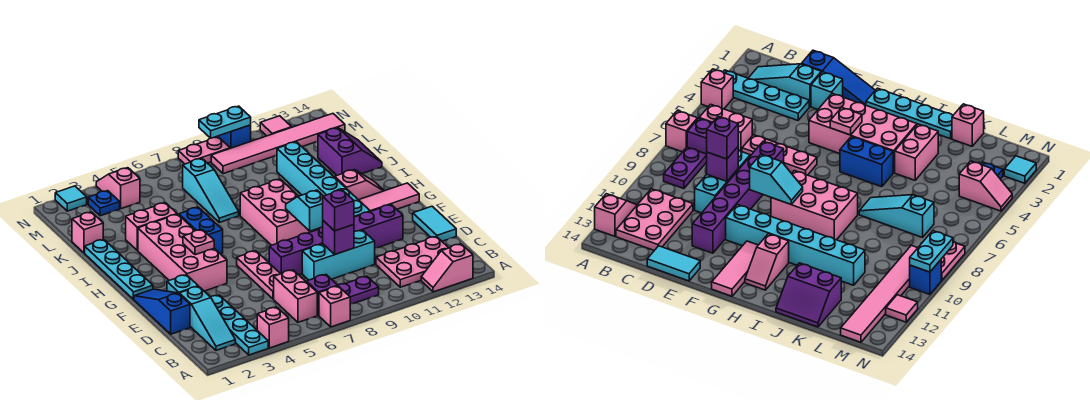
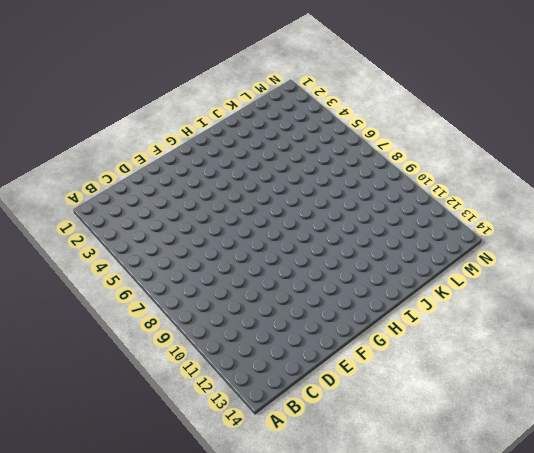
none -> cyan 1x4 plate [211,295,268,355]
none -> pink 1x1 brick [257,307,289,348]
none -> pink 1x1 brick [319,286,350,327]
none -> pink 1x2 slope [421,244,473,292]

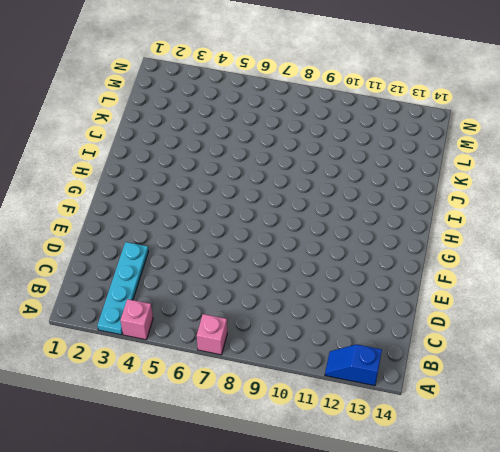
blue 1x2 slope [325,344,382,386] -> pink 1x2 slope [421,244,473,292]
none -> cyan 1x3 slope [179,286,235,350]
none -> pink 1x2 brick [274,270,317,322]
none -> purple 1x1 brick [307,275,338,315]
none -> purple 1x2 plate [338,276,379,304]

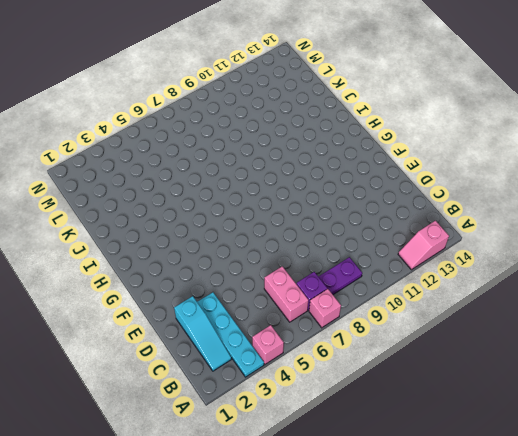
none -> pink 2x3 plate [376,237,448,287]
none -> blue 1x3 slope [134,289,190,334]
none -> pink 1x3 plate [237,251,280,299]
none -> cyan 1x3 brick [302,230,375,280]

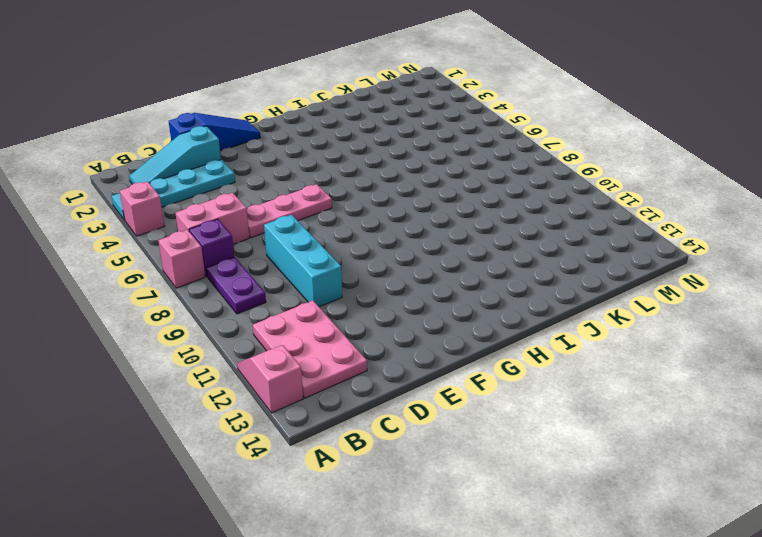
none -> cyan 1x2 tile [413,206,456,241]
none -> cyan 1x1 brick [167,275,198,293]
none -> purple 1x6 brick [269,205,403,275]
none -> pink 2x4 brick [138,214,227,291]

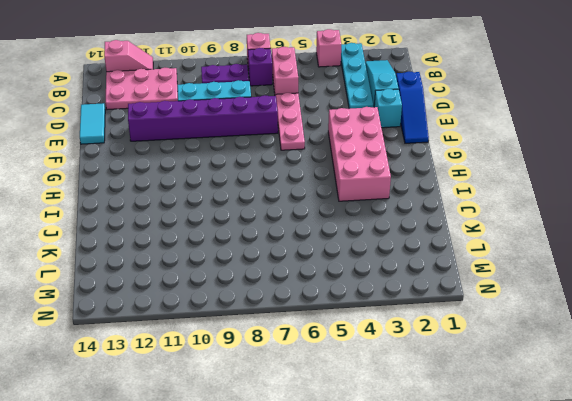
none -> cyan 1x6 brick [277,142,370,217]
none -> cyan 1x4 plate [85,239,153,300]
none -> pink 2x3 brick [240,179,317,245]
none -> pink 1x3 tile [359,183,419,211]

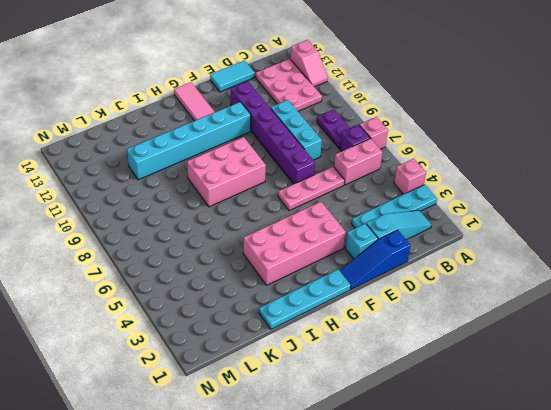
none -> blue 1x2 brick [179,207,223,254]
none -> pink 1x2 slope [335,170,384,200]
none -> pink 1x2 brick [126,203,177,251]
none -> cyan 1x3 slope [183,158,239,222]

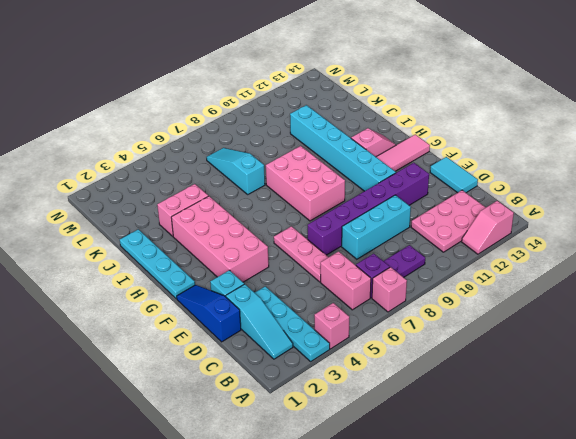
cyan 1x3 slope [206,148,265,194] -> cyan 1x3 slope turned to [183,158,239,222]
none -> blue 1x2 brick [179,207,223,254]
none -> purple 2x2 slope [318,128,382,175]
none -> pink 1x1 brick [72,212,103,253]
none -> blue 1x1 plate [88,191,120,216]

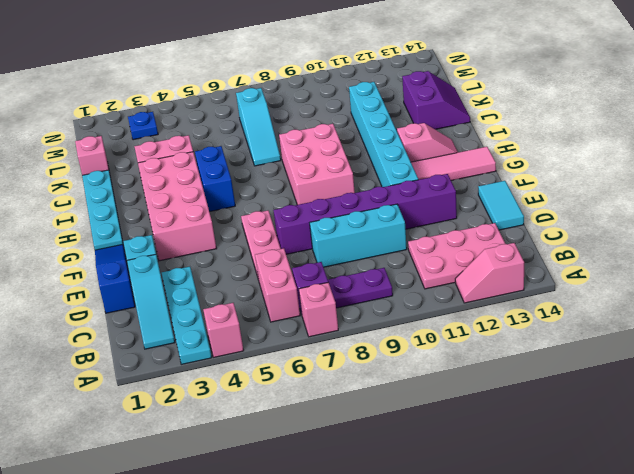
none -> pink 1x2 slope [96,168,140,209]
none -> pink 1x6 tile [211,114,345,174]
none -> cyan 1x1 tile [55,186,87,211]
none -> pink 1x2 plate [178,137,230,164]

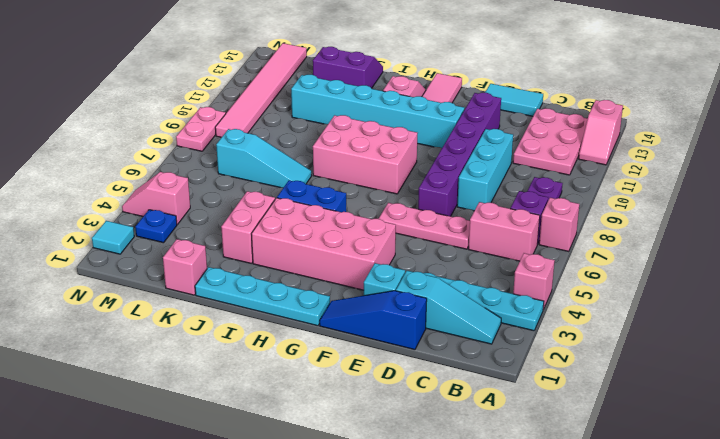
none -> blue 1x1 brick [219,125,251,148]
none -> pink 1x1 tile [260,116,292,136]
none -> purple 1x1 brick [323,221,354,255]
none -> cyan 1x2 slope [286,190,323,231]

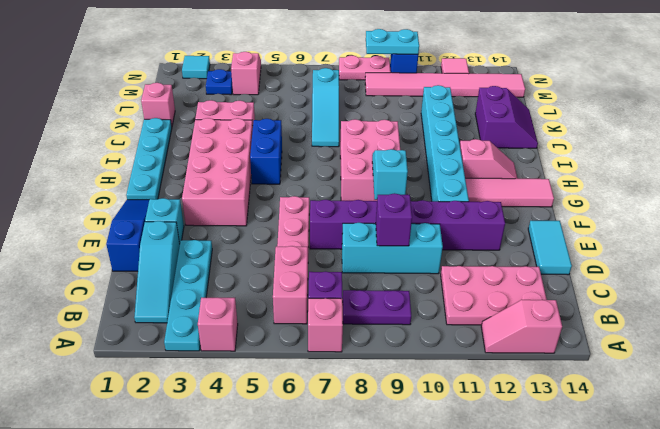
none -> pink 1x1 plate [183,230,214,255]
none -> purple 1x1 brick [323,190,354,231]

